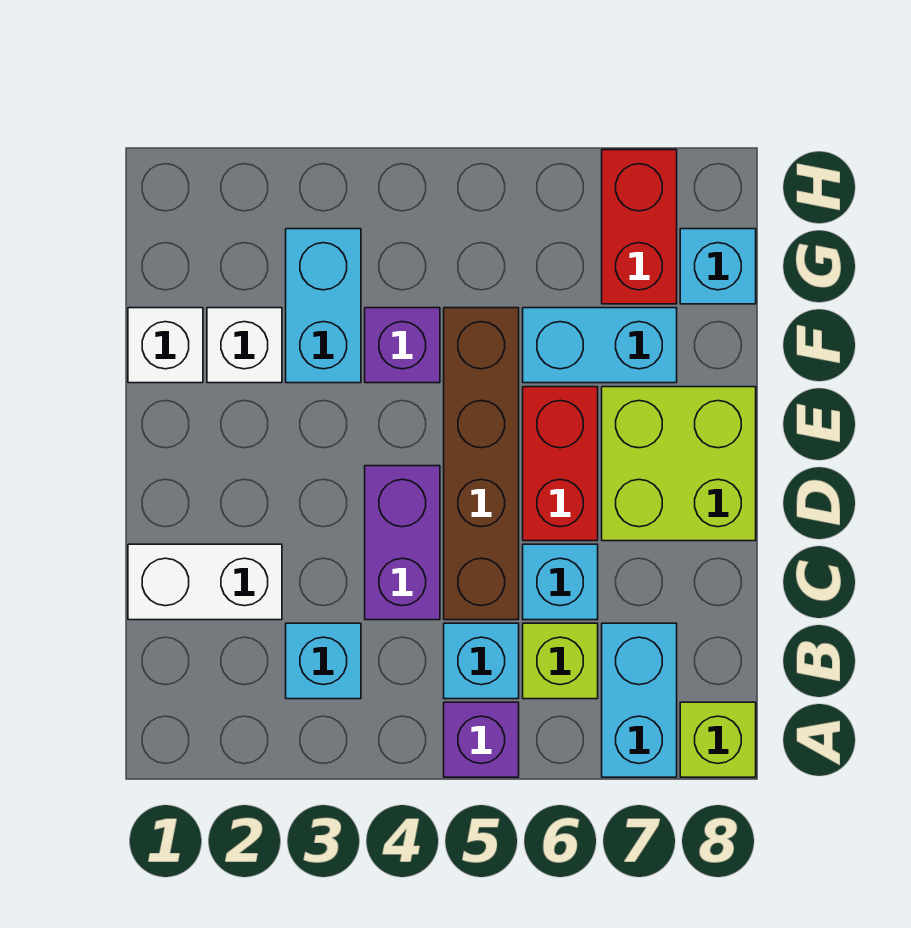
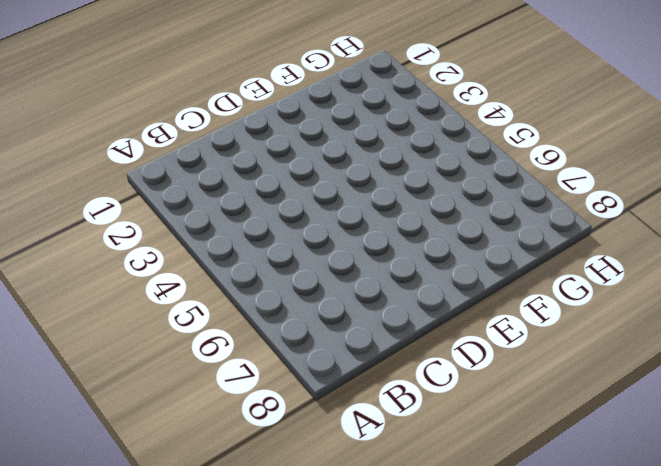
none -> purple 1x1 brick [444,702,519,777]
none -> cyan 1x2 brick [602,623,677,777]
none -> lime 1x1 brick [680,702,756,777]

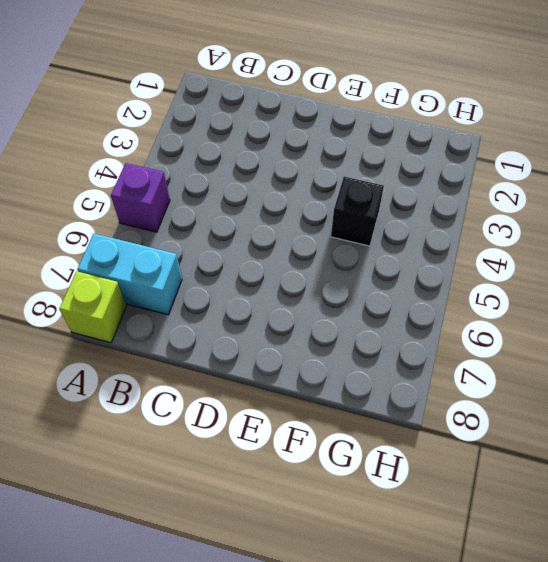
black 1x1 brick [331,176,384,246] -> purple 1x1 brick [365,308,440,383]
none -> cyan 1x1 brick [286,623,361,699]
none -> cyan 1x1 brick [444,623,519,699]
none -> lime 1x1 brick [523,623,598,699]

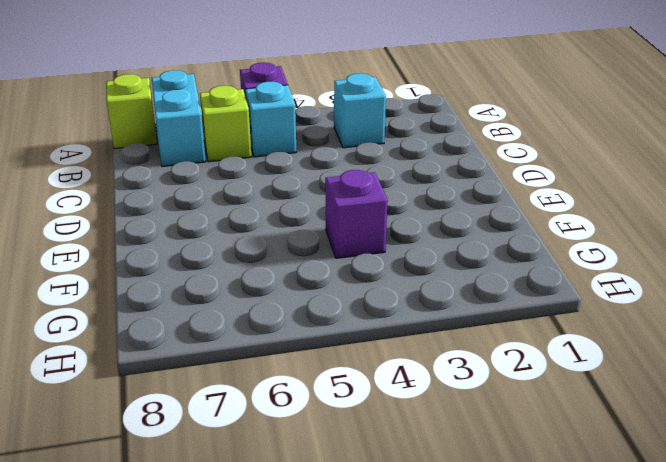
none -> white 1x2 brick [128,544,282,620]
none -> purple 1x2 brick [365,466,440,620]
none -> brown 1x4 brick [444,308,519,620]

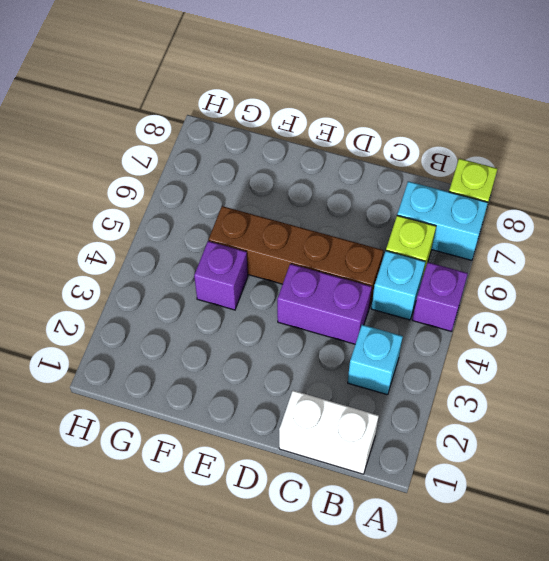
white 1x2 brick [279,390,379,474] -> white 1x2 brick turned to [128,544,282,620]
none -> cyan 1x1 brick [523,544,598,620]
none -> red 1x2 brick [523,387,598,541]
none -> lime 2x2 brick [602,387,756,541]

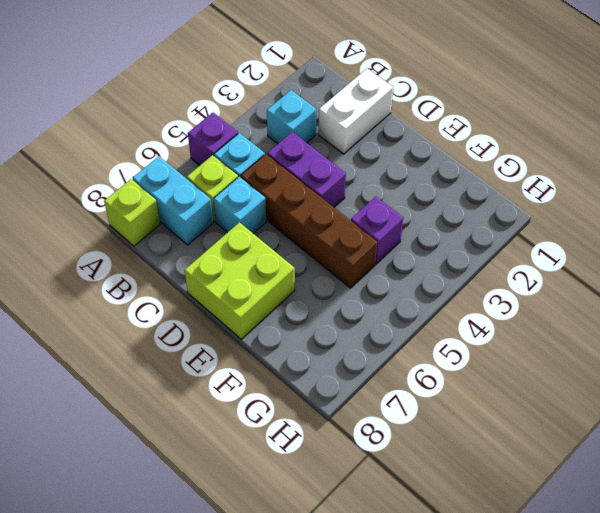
none -> red 1x2 brick [523,387,598,541]
none -> white 1x1 brick [128,308,203,383]
none -> white 1x1 brick [207,308,282,383]

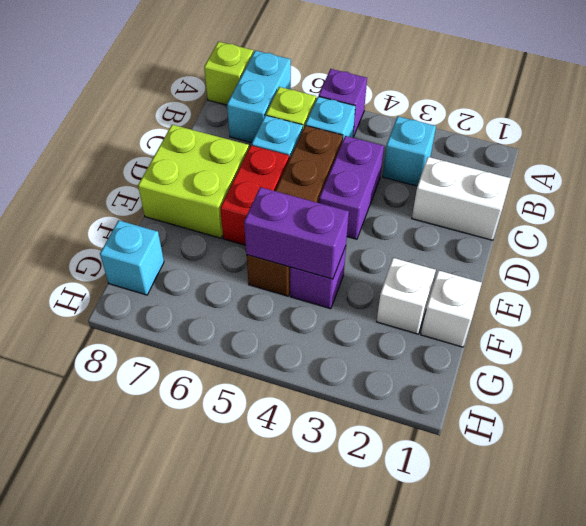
purple 1x2 brick [244,187,349,279] -> none
none -> cyan 1x2 brick [286,229,361,383]
none -> cyan 1x2 brick [523,308,677,383]
none -> red 1x2 brick [602,150,677,304]

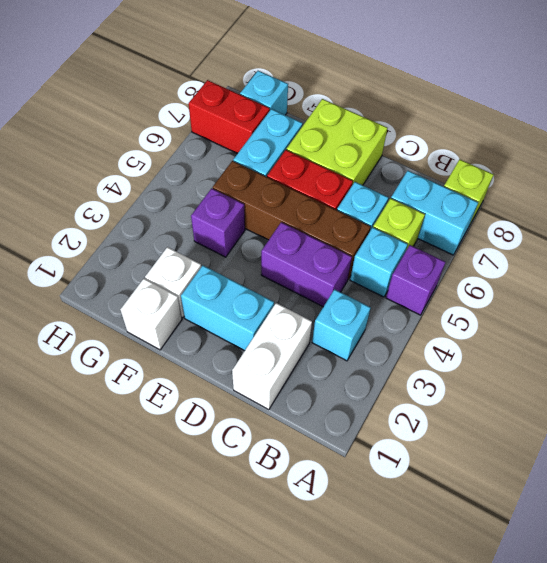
cyan 1x2 brick [181,265,274,351] -> cyan 1x2 brick moved to [286,229,361,383]

